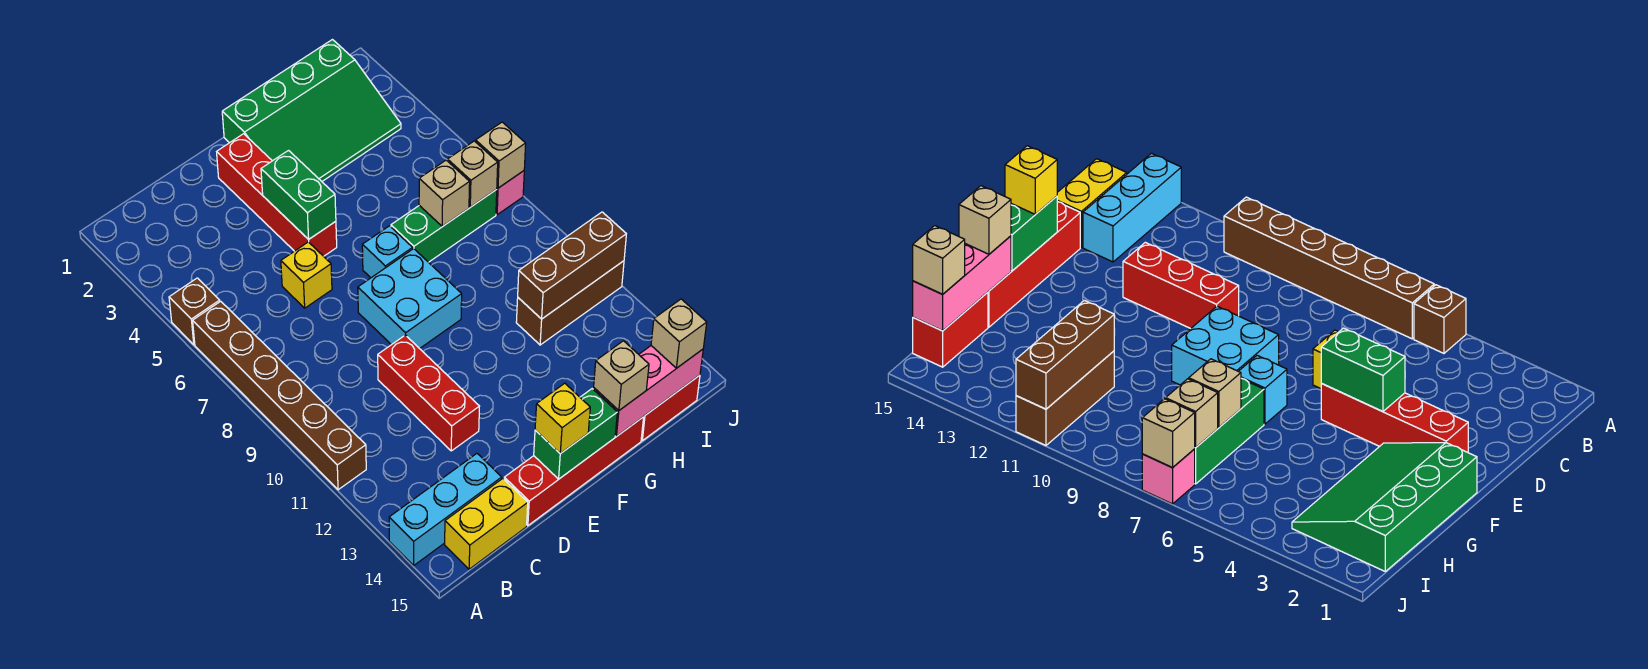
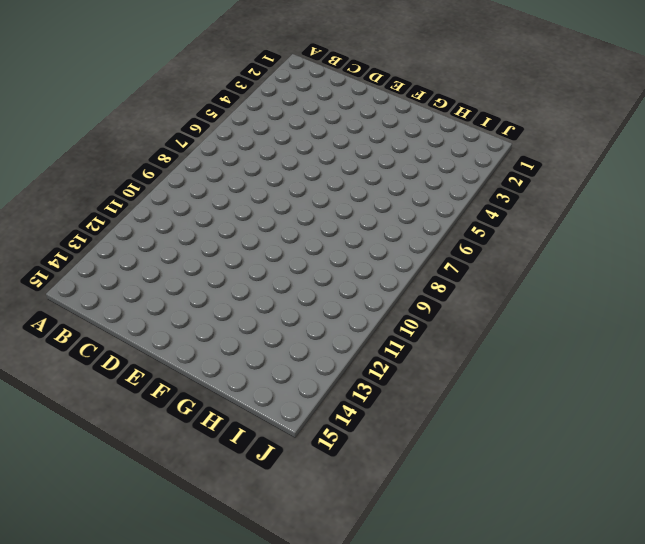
none -> brown 1x1 brick [169,278,220,345]
none -> brown 1x6 brick [193,301,366,490]
none -> cyan 1x3 brick [389,454,502,565]

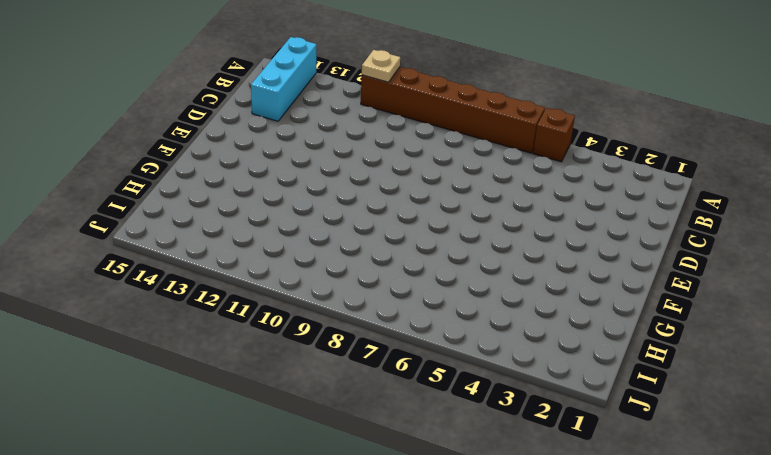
tan 1x1 plate [362,50,400,82] -> none
none -> yellow 1x2 brick [445,479,528,569]
none -> yellow 1x1 brick [281,242,332,308]
none -> red 1x3 brick [378,335,480,451]

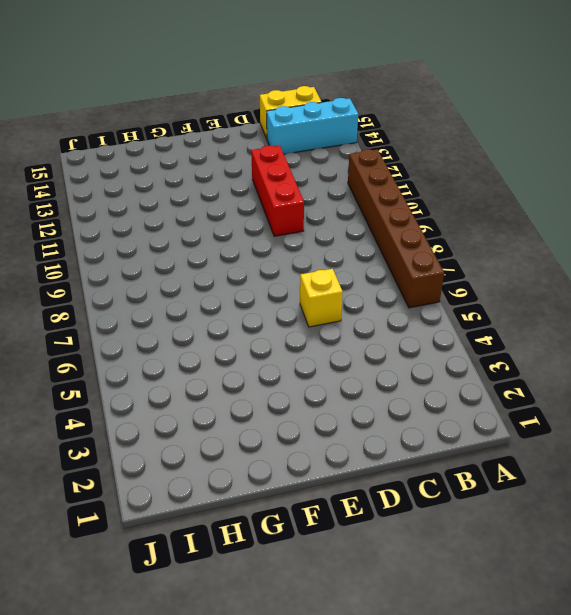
none -> brown 1x1 brick [169,278,220,345]
none -> red 1x4 brick [504,417,644,526]
none -> red 1x4 brick [217,134,337,256]

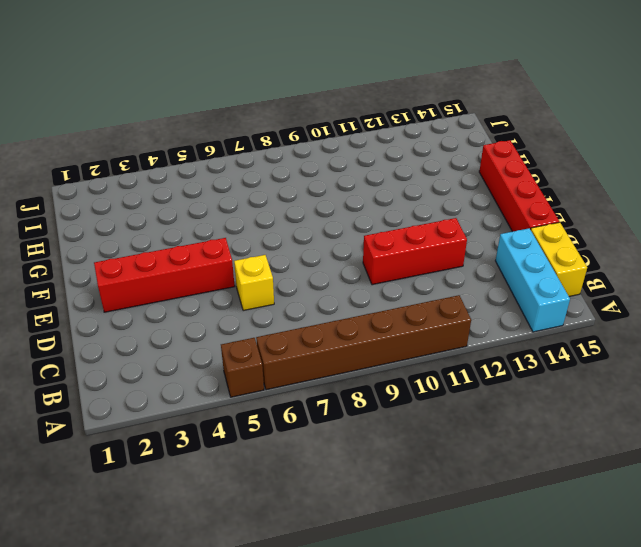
none -> cyan 2x2 brick [358,249,462,349]
none -> green 3x4 slope [222,40,401,181]
none -> cyan 1x1 brick [362,226,413,278]

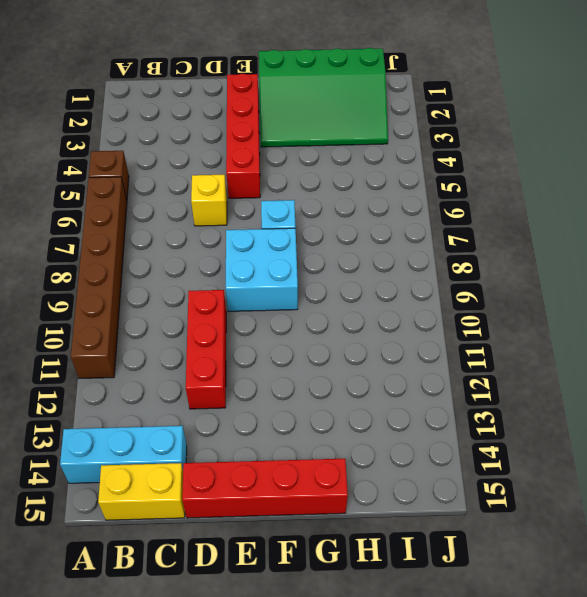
none -> green 1x3 brick [391,190,497,262]
none -> brown 1x3 brick [516,261,624,345]
none -> red 1x2 brick [641,375,700,441]

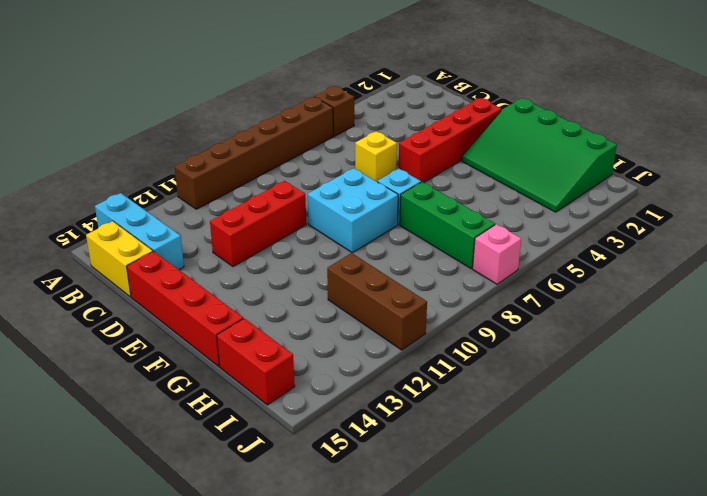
none -> green 1x2 brick [261,151,336,239]
none -> green 1x2 brick [534,389,617,479]
none -> pink 1x3 brick [593,346,703,436]

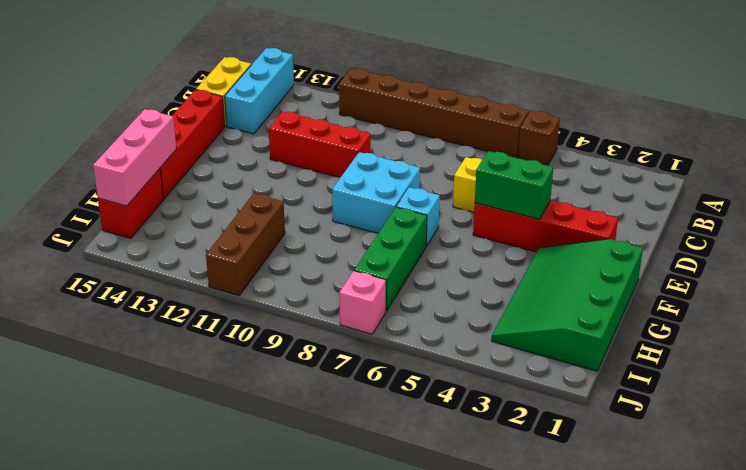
none -> green 1x2 brick [534,389,617,479]
none -> tan 1x1 brick [419,160,470,226]
none -> brown 1x3 brick [518,212,626,319]

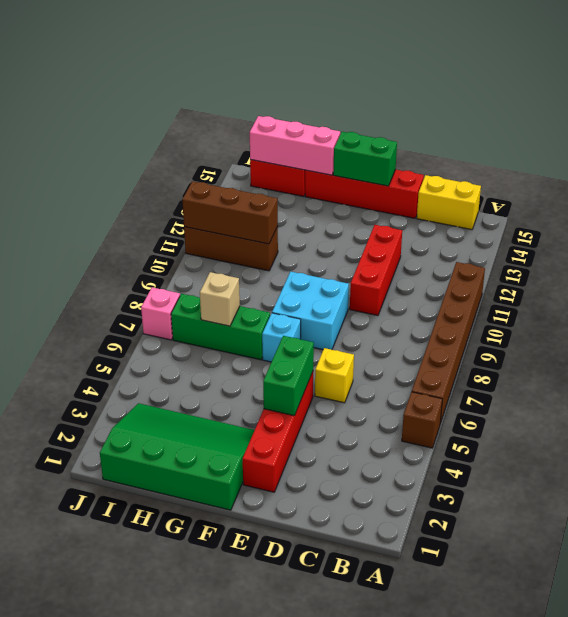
none -> cyan 1x3 brick [389,454,502,565]
none -> tan 1x1 brick [448,141,498,207]
none -> tan 1x1 brick [476,122,526,188]

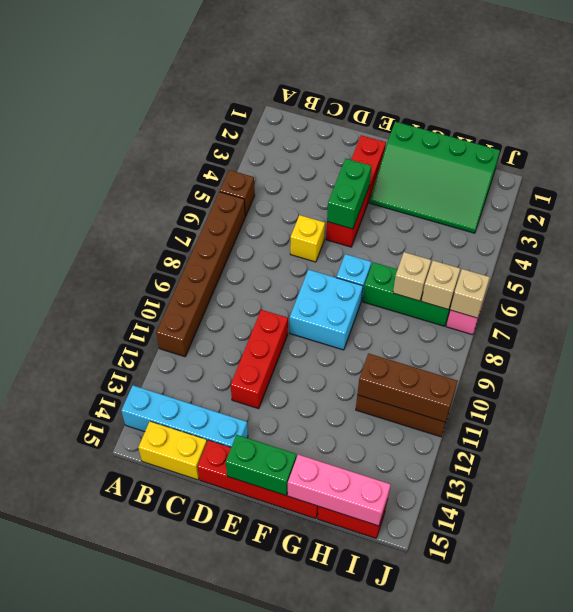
cyan 1x4 brick [121,385,248,447] -> cyan 1x3 brick [389,454,502,565]
none -> yellow 1x1 brick [535,383,590,454]
none -> tan 1x1 brick [594,341,649,410]
none -> tan 1x1 brick [651,299,707,368]

